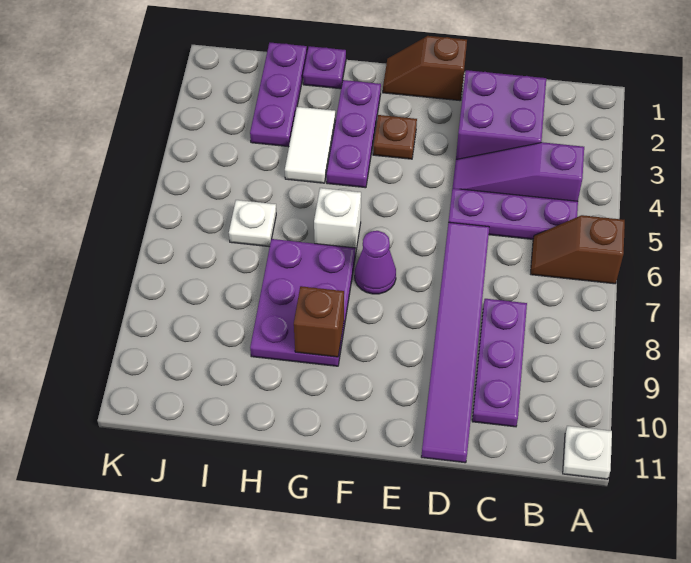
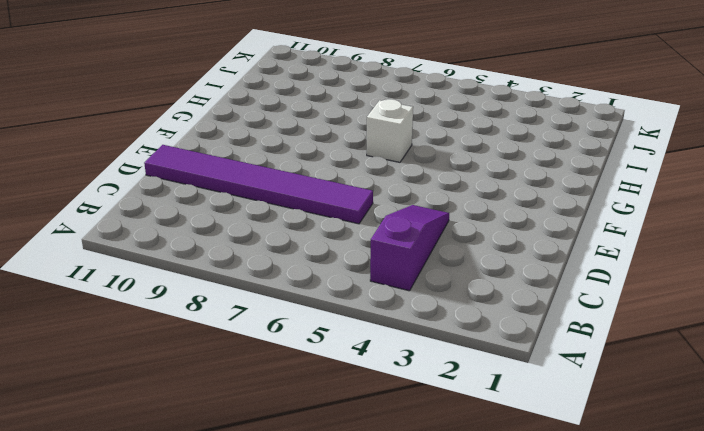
none -> brown 1x2 slope [531,215,625,284]
none -> white 1x1 plate [563,426,612,479]
none -> purple 1x3 plate [449,188,578,239]

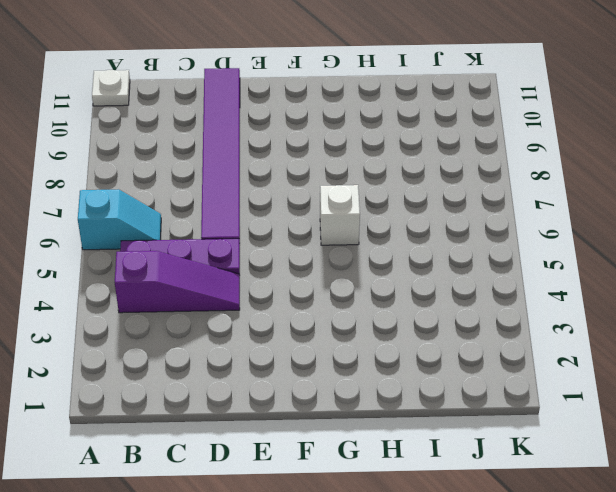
cyan 1x2 slope [78,189,161,250] -> brown 1x2 slope [531,215,625,284]
none -> purple 2x2 brick [456,70,546,159]
none -> purple 1x3 plate [472,299,527,427]
none -> brown 1x2 slope [383,36,467,101]

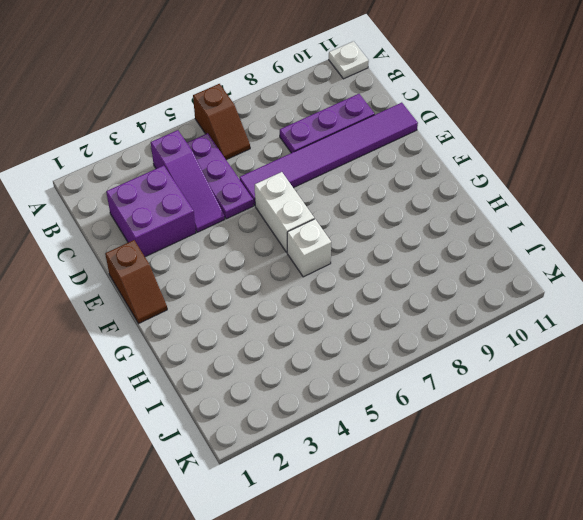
white 1x2 brick [255,172,314,252] -> none
none -> brown 1x1 plate [373,115,417,159]
none -> purple 1x1 cone [355,231,396,294]
none -> purple 1x3 plate [326,80,381,188]

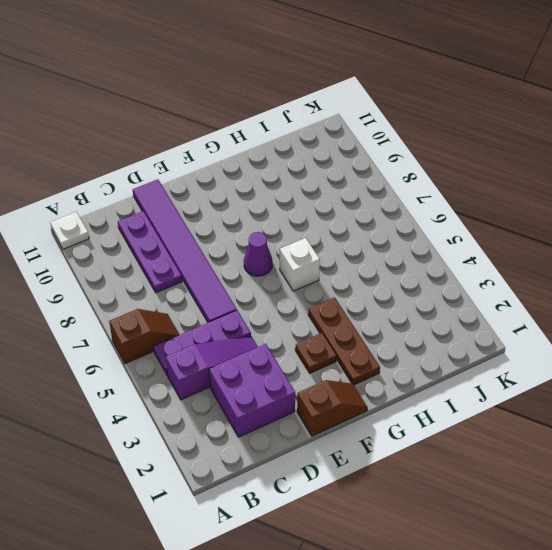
brown 1x3 plate [308,297,380,385] -> purple 1x3 plate [326,80,381,188]
none -> purple 2x3 plate [250,239,355,366]
none -> purple 1x1 plate [303,46,346,89]
none -> white 1x2 tile [285,107,336,183]

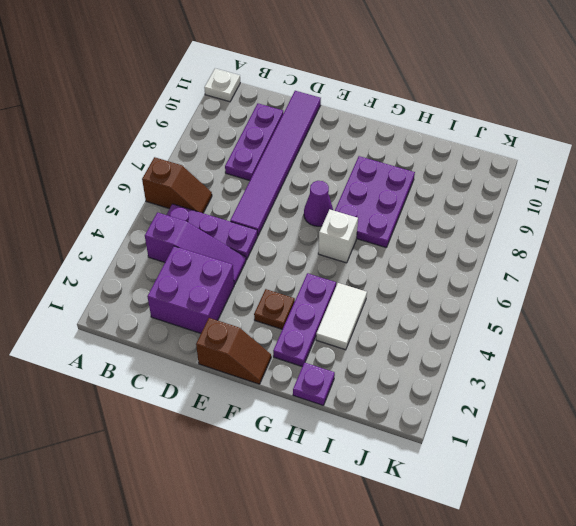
none -> purple 1x3 plate [250,43,307,147]
none -> white 1x1 plate [229,200,276,247]
none -> brown 1x1 brick [294,286,344,357]

